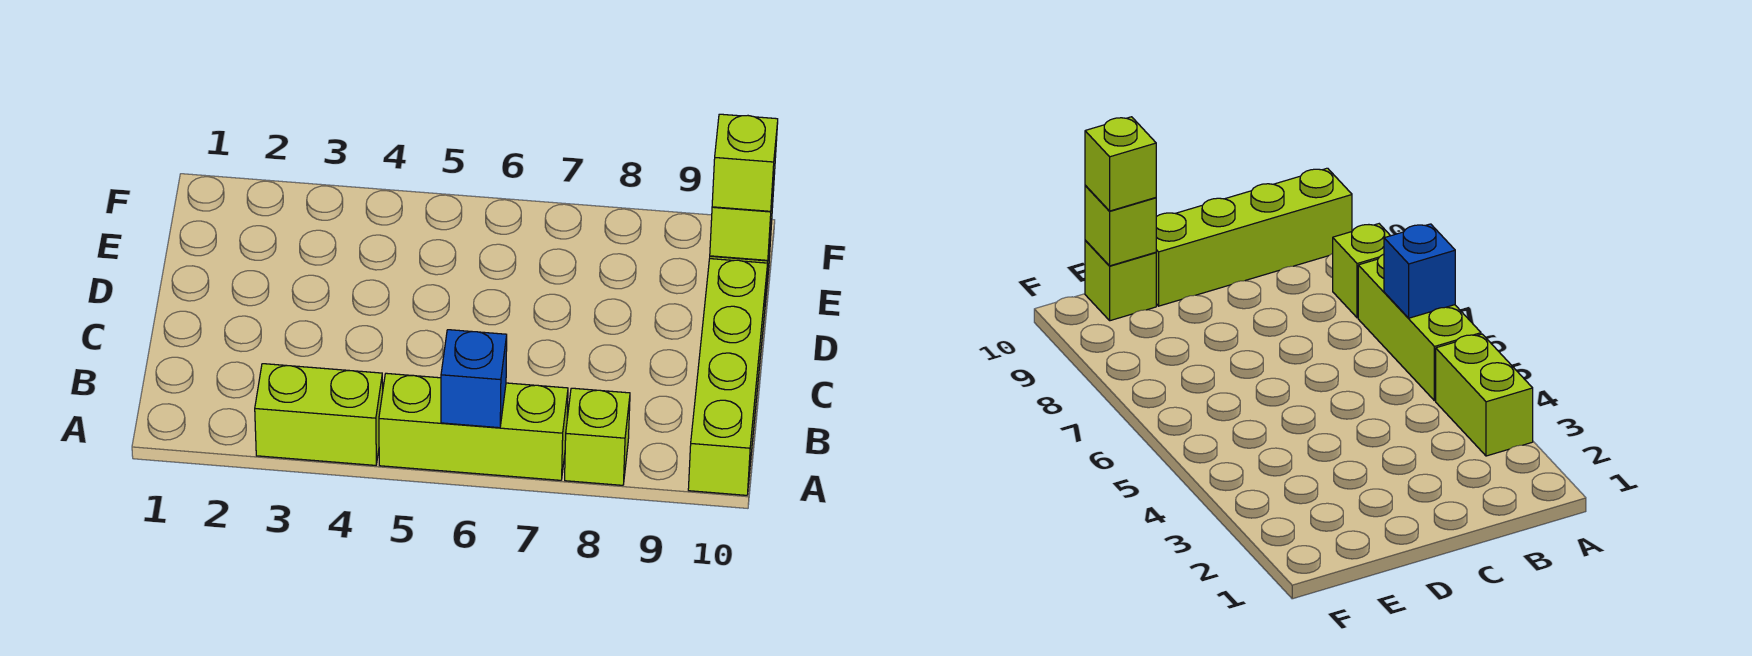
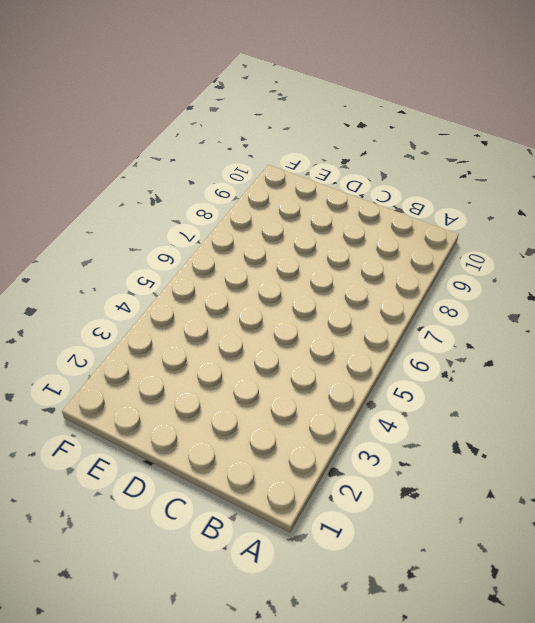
none -> lime 1x2 brick [255,364,383,465]
none -> lime 1x3 brick [379,373,568,480]

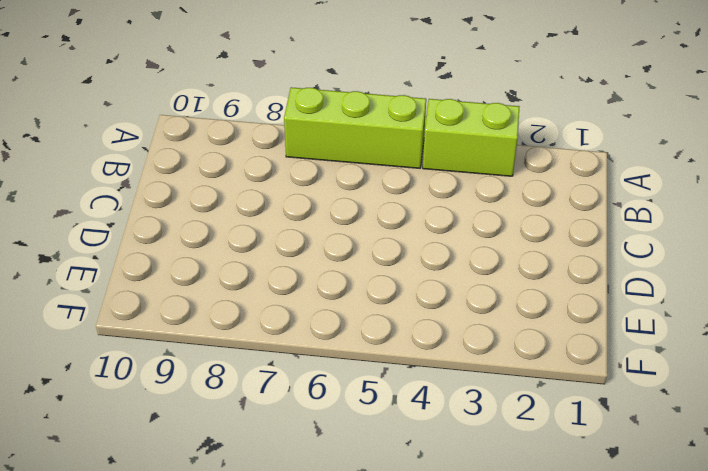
none -> lime 1x1 brick [565,388,630,485]
none -> lime 1x4 brick [688,259,768,495]

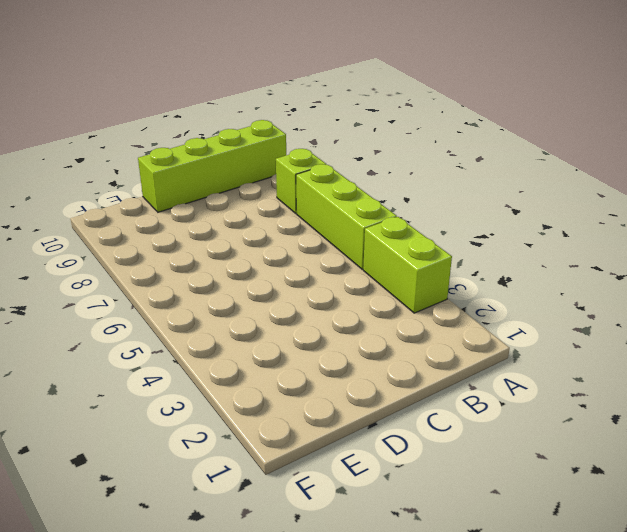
none -> lime 1x1 brick [1085,241,1156,321]
none -> blue 1x1 brick [441,330,507,428]

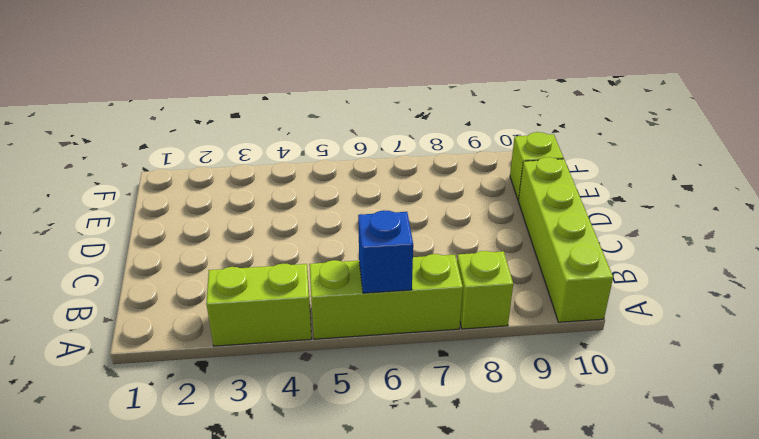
none -> lime 1x1 brick [710,173,775,260]
none -> lime 1x1 brick [712,114,778,211]

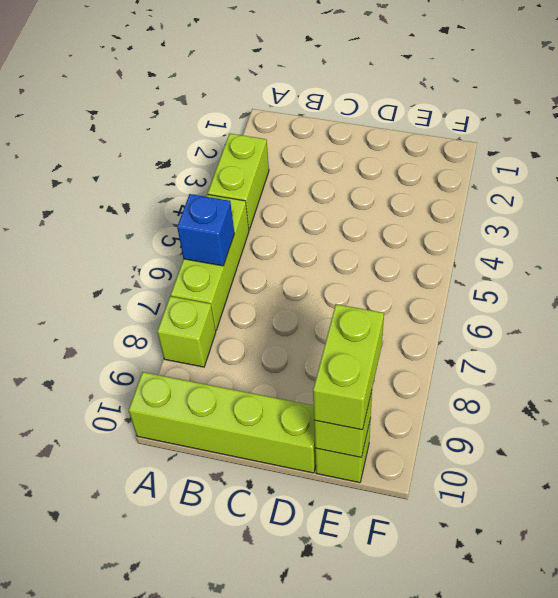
lime 1x2 brick [313,304,384,430] -> lime 1x1 brick [712,114,778,211]

